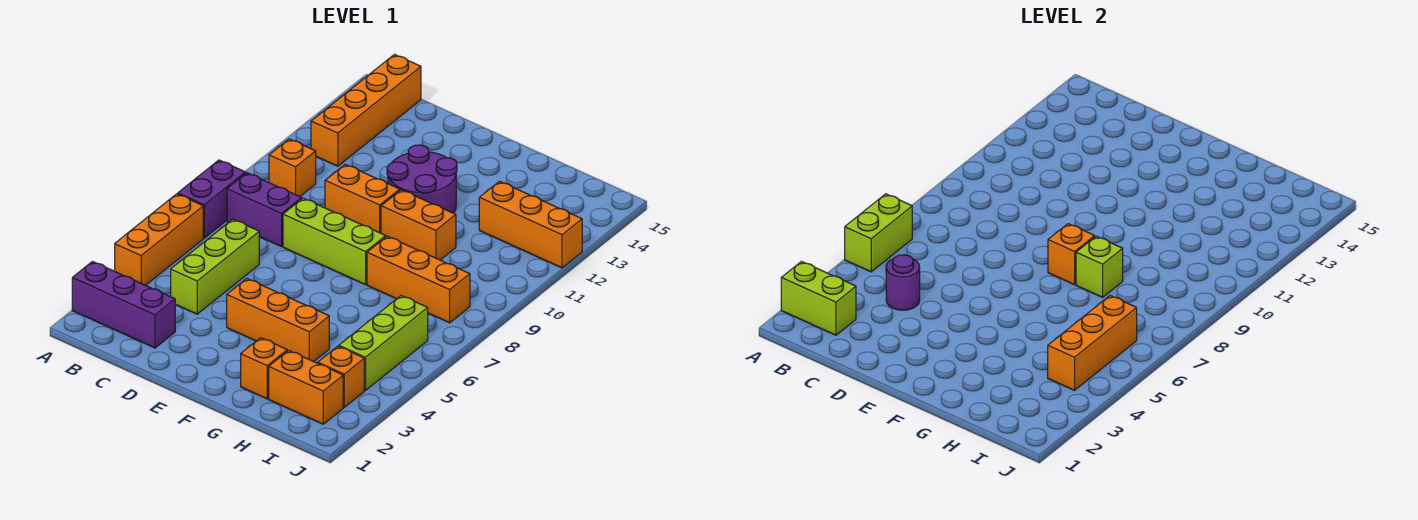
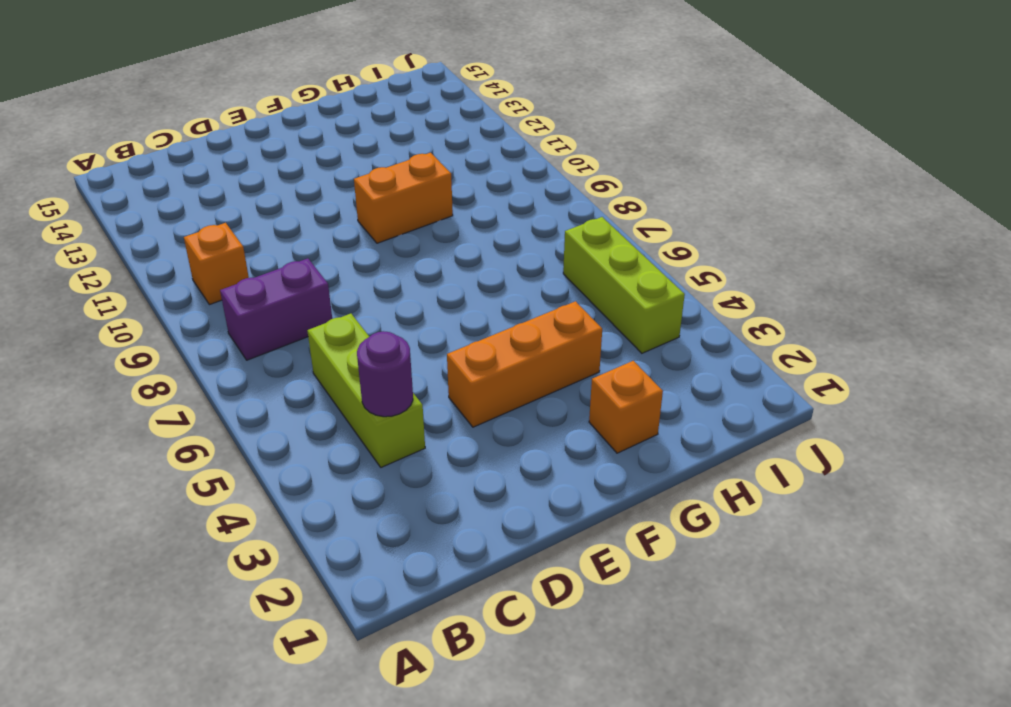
none -> purple 1x3 brick [72,262,175,348]
none -> orange 1x3 brick [115,194,203,285]
none -> purple 1x2 brick [178,160,246,238]

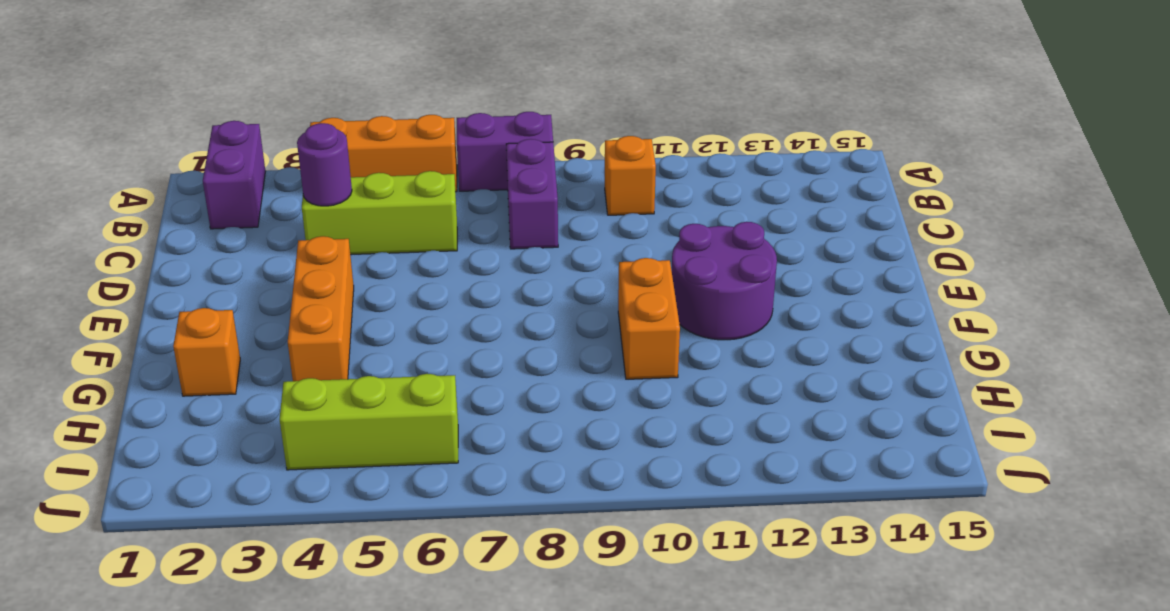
purple 1x2 brick [203,121,265,229] -> purple 1x3 brick [72,262,175,348]
none -> orange 1x4 brick [311,54,421,166]
none -> lime 1x3 brick [283,198,386,285]
none -> orange 1x2 brick [325,164,400,233]

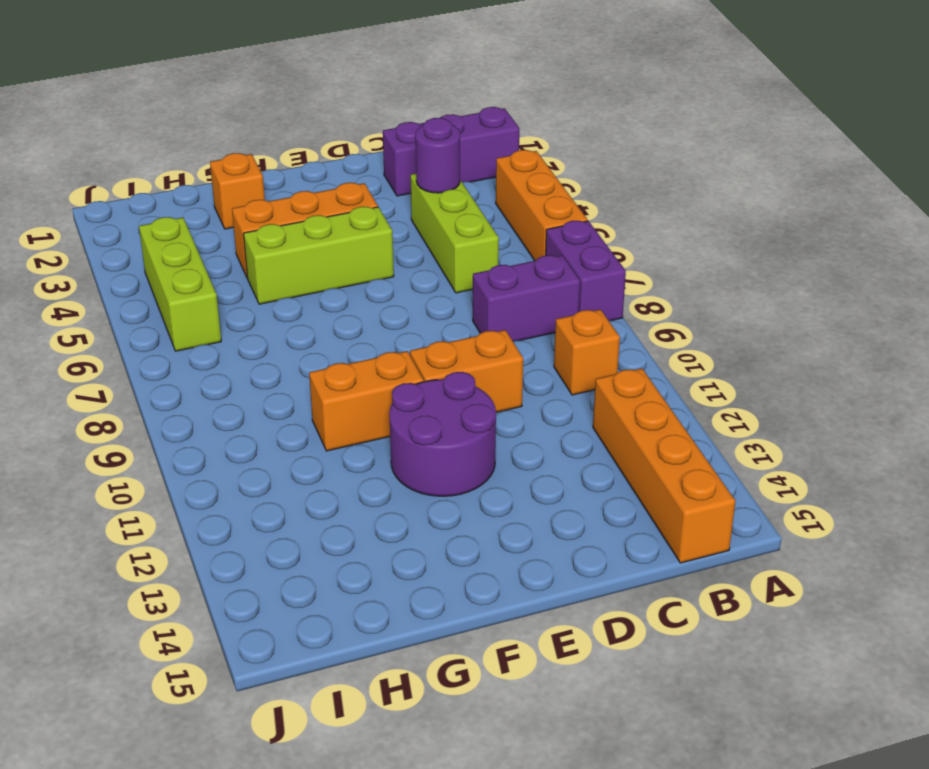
lime 1x3 brick [244,207,394,304] -> lime 1x3 brick moved to [283,198,386,285]
none -> orange 1x3 brick [367,236,470,323]
none -> orange 1x2 brick [269,350,343,424]
none -> orange 1x3 brick [479,181,582,268]

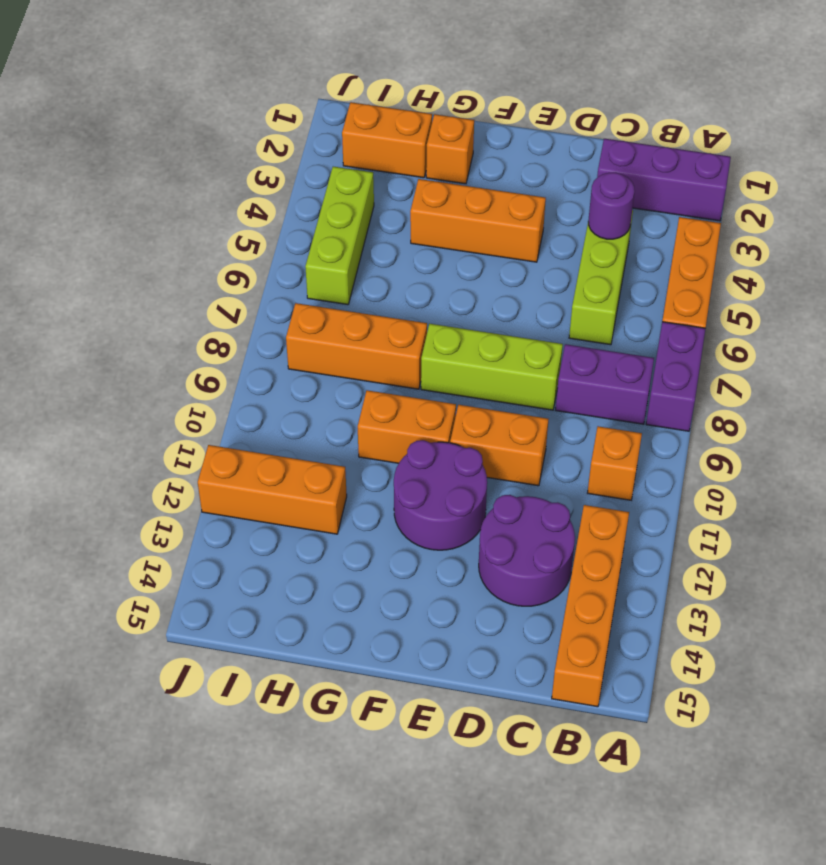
purple 2x2 round brick [479,495,575,606] -> none
none -> orange 1x1 brick [318,346,364,407]
none -> lime 1x2 brick [781,262,856,335]
none -> lime 1x2 brick [845,194,912,272]

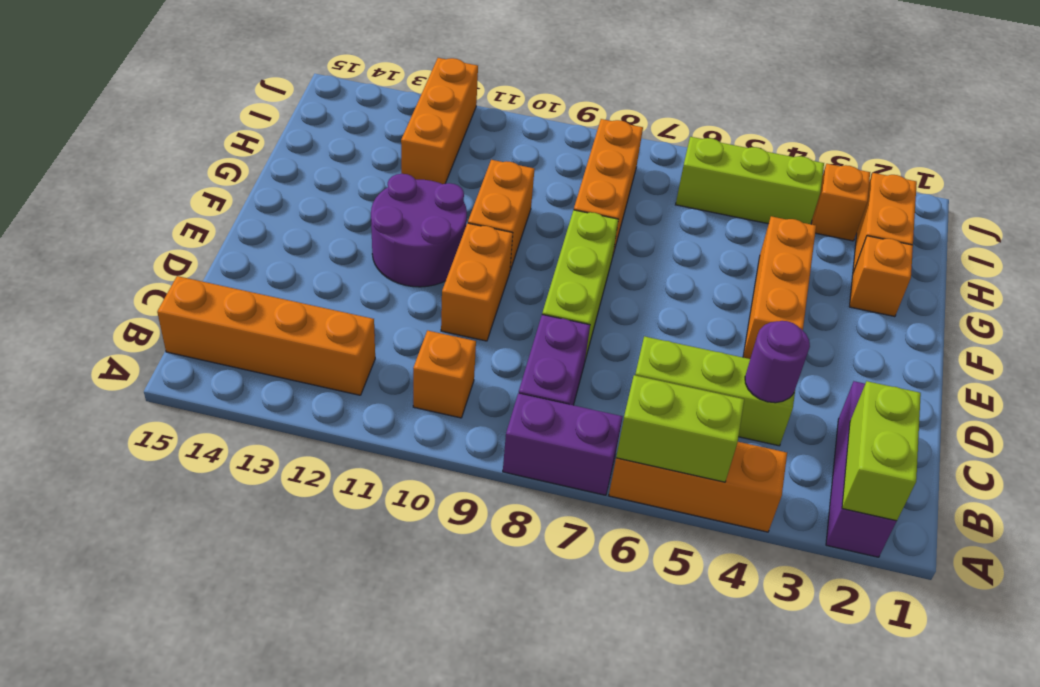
none -> orange 1x1 brick [1048,224,1095,285]
none -> lime 1x1 brick [1076,236,1123,297]
none -> orange 1x3 brick [1048,296,1137,390]

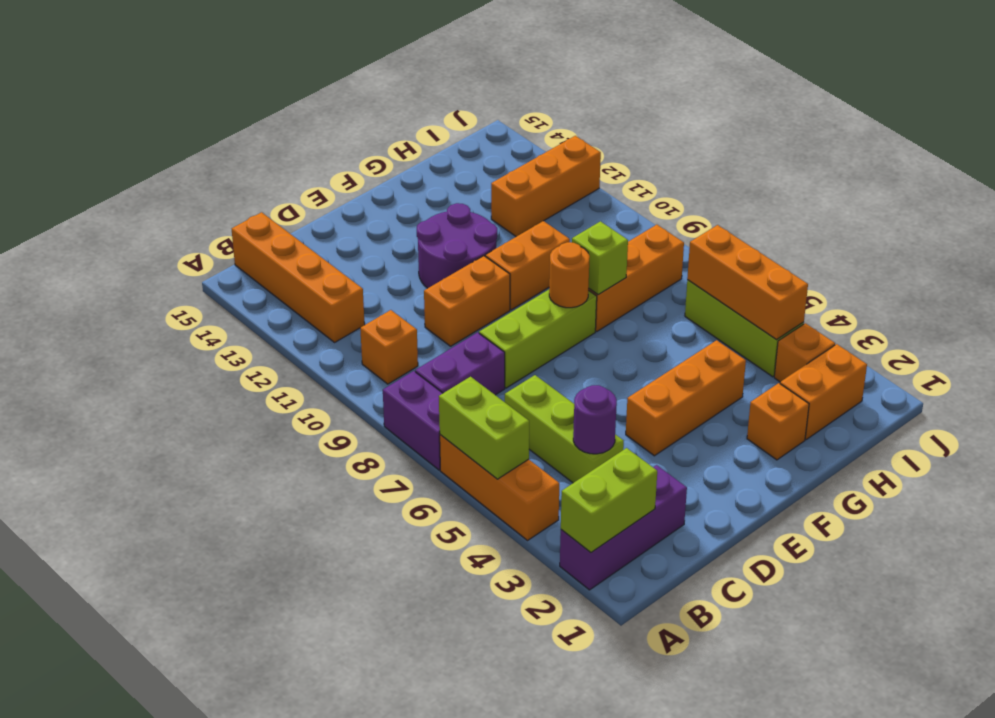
orange 1x1 round brick [549,242,590,308] -> orange 1x1 brick [1048,224,1095,285]

